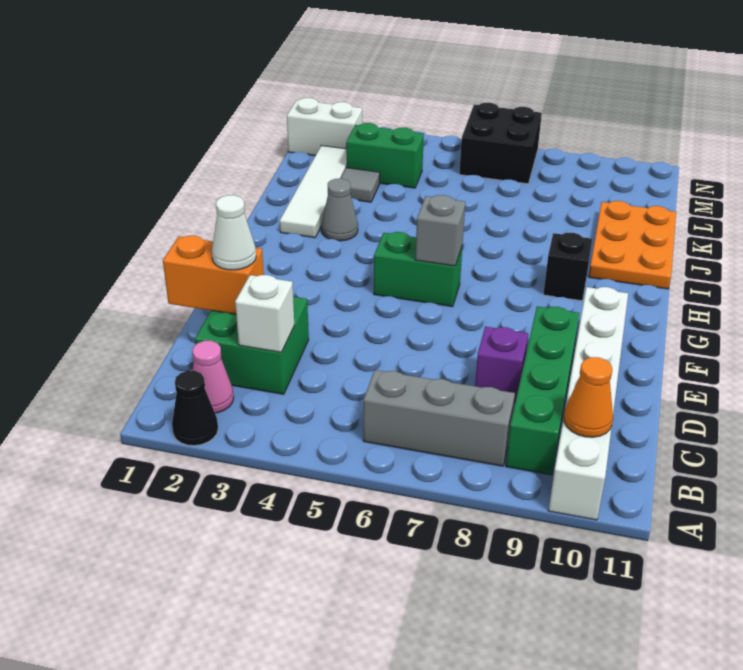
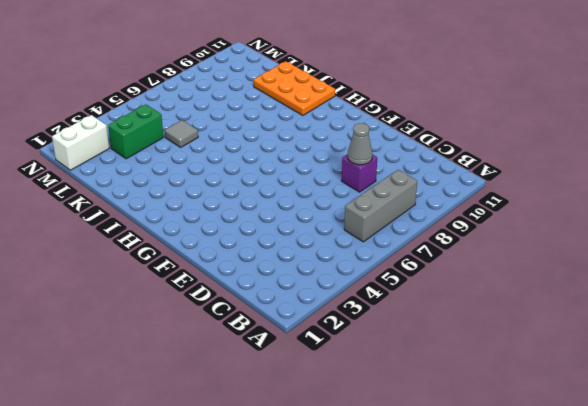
grey 1x1 cone [348,123,372,165] -> grey 1x1 cone moved to [321,179,358,241]
grey 1x1 tile [165,120,198,147] -> grey 1x1 tile moved to [341,168,380,202]
none -> black 1x1 cone [172,371,218,446]
none -> white 1x6 brick [549,287,628,520]
none -> pink 1x1 cone [192,341,234,413]

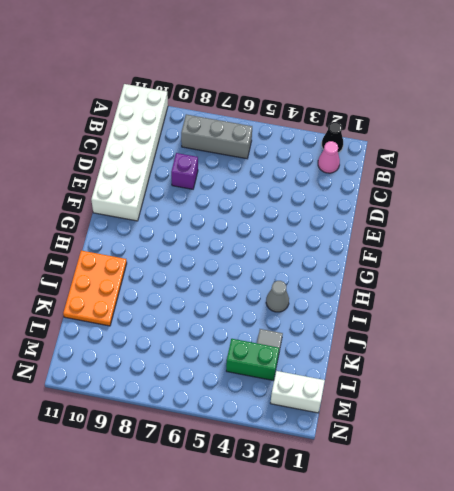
white 2x6 brick [91,84,168,221] -> white 1x6 brick [549,287,628,520]
none -> green 1x4 brick [506,306,579,475]
none -> green 2x2 brick [195,297,309,394]
none -> green 1x2 brick [374,232,463,307]

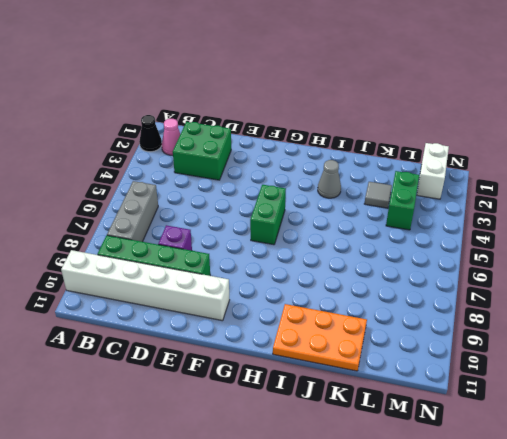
none -> black 1x1 brick [543,233,592,301]
none -> white 1x4 tile [280,146,347,238]
none -> black 2x2 brick [459,103,542,184]

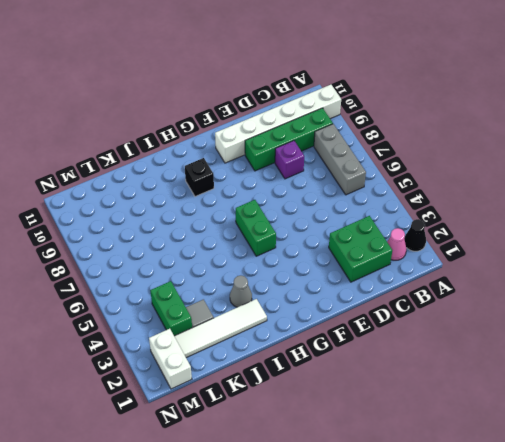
none -> orange 2x3 plate [589,201,676,289]
none -> black 2x2 brick [459,103,542,184]
none -> orange 1x1 cone [564,357,613,437]

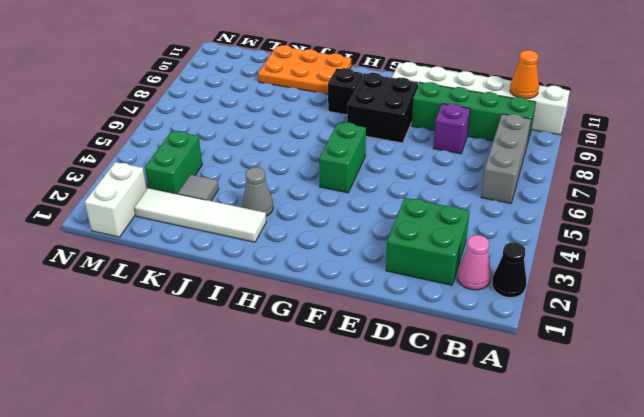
black 2x2 brick [347,73,418,143] -> black 2x2 brick moved to [459,103,542,184]
none -> white 1x1 brick [235,275,294,352]
none -> orange 1x2 brick [163,236,264,314]
none -> grey 1x1 brick [416,195,465,266]

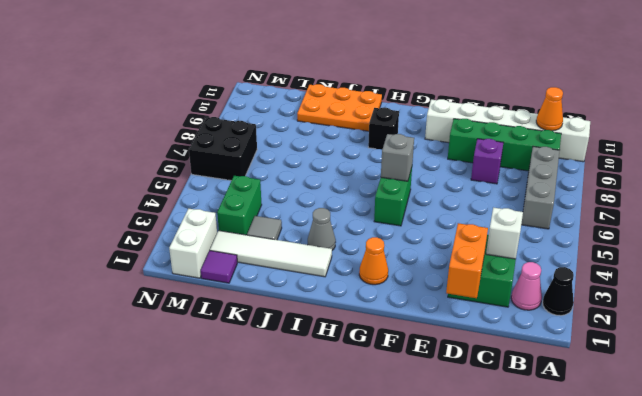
orange 1x1 cone [359,237,388,285] -> none
purple 1x1 tile [201,251,237,283] -> none
none -> white 1x1 cone [212,195,256,270]

